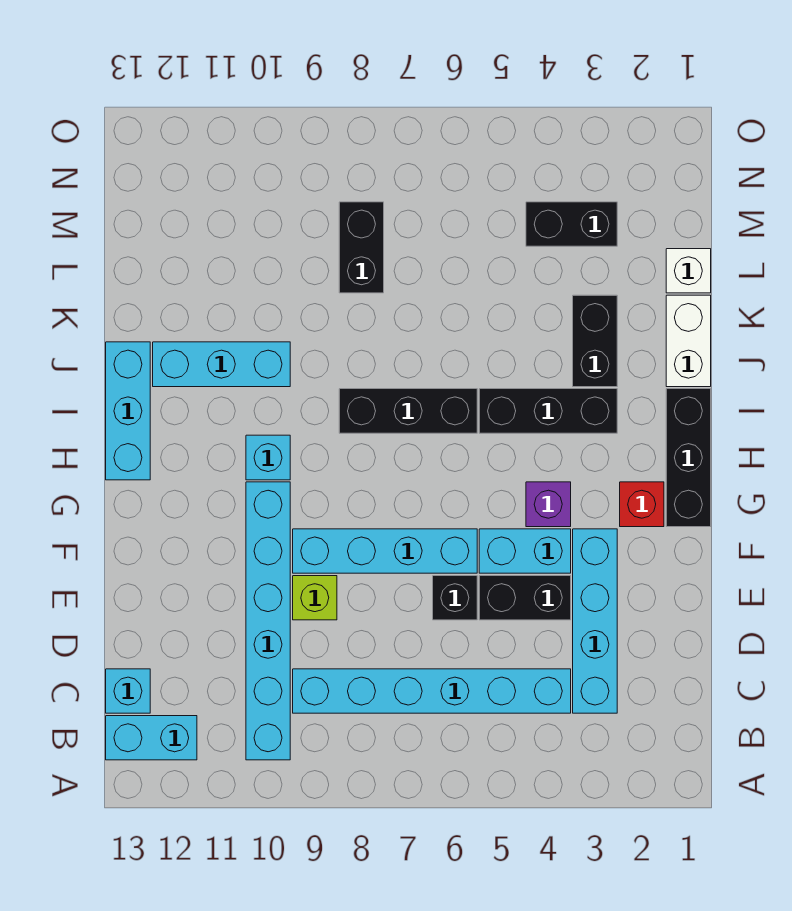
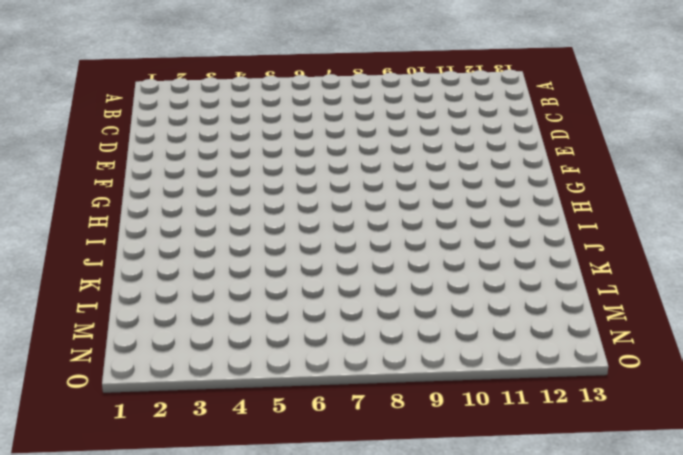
none -> cyan 1x6 brick [246,482,290,760]
none -> cyan 1x2 brick [106,716,197,760]
none -> cyan 1x4 brick [573,529,617,713]

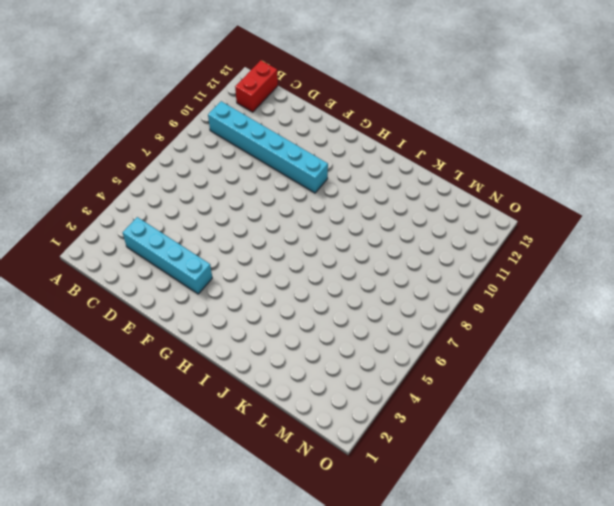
red 1x2 brick [235,60,278,112] -> cyan 1x2 brick [106,716,197,760]
none -> cyan 1x6 brick [293,669,571,713]
none -> cyan 1x1 brick [106,669,150,713]
none -> black 1x2 brick [479,576,571,620]

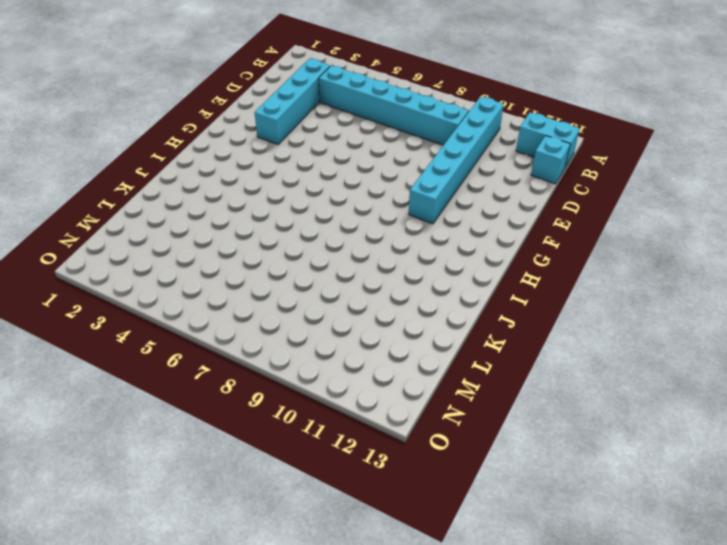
none -> black 1x2 brick [479,576,571,620]
none -> black 1x1 brick [433,576,477,620]
none -> lime 1x1 brick [293,576,337,620]

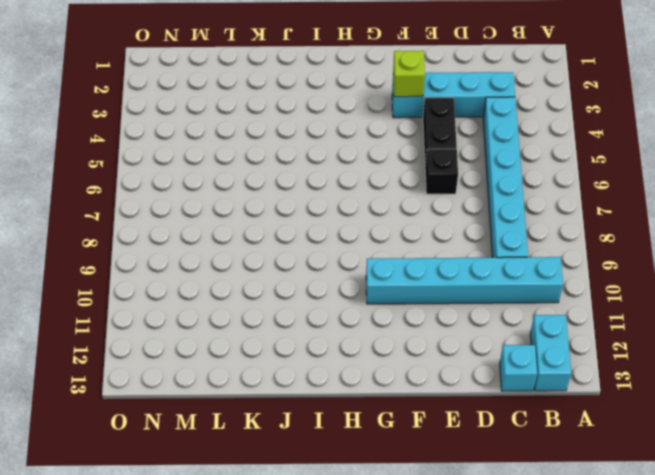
lime 1x1 brick [393,51,425,97] -> lime 1x1 brick moved to [293,576,337,620]
none -> cyan 1x2 brick [479,529,571,573]
none -> cyan 1x4 brick [293,529,477,573]
none -> black 1x3 brick [666,389,711,527]

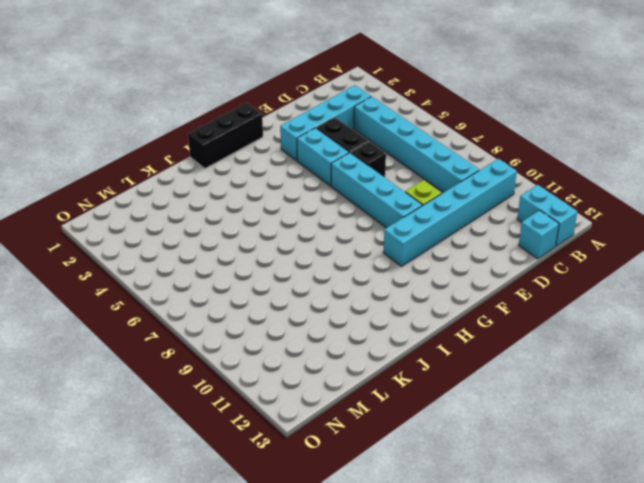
none -> red 1x1 brick [620,482,664,527]
none -> purple 1x1 brick [526,482,571,527]
none -> cyan 1x1 brick [246,435,290,480]

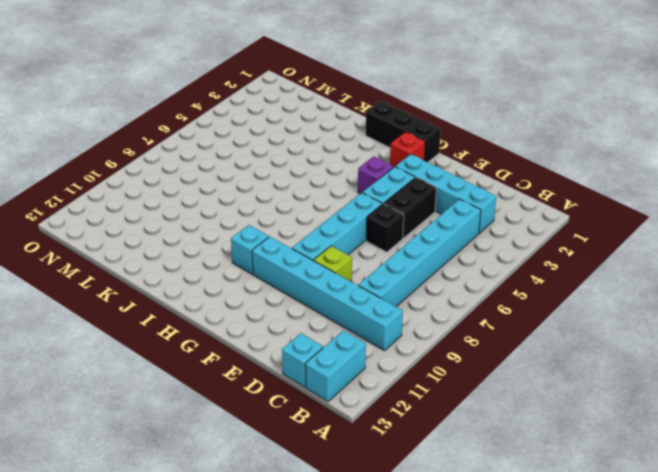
none -> cyan 1x3 brick [106,342,150,480]
none -> black 1x3 brick [479,389,617,433]
none -> black 1x3 brick [339,389,477,433]

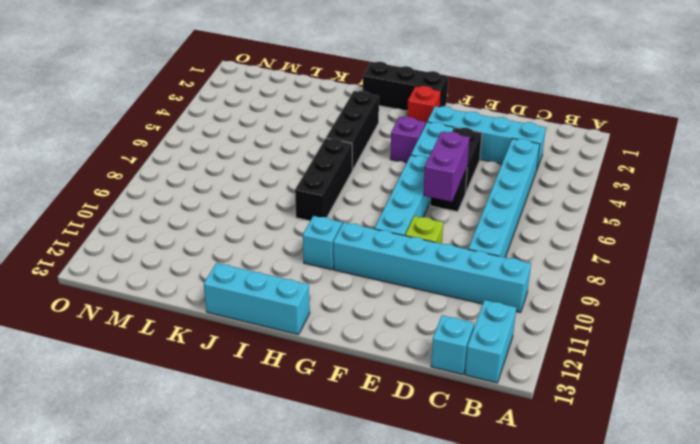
purple 1x2 brick [423,132,470,202] -> none
none -> white 1x2 brick [666,295,711,387]
none -> black 1x2 brick [573,295,617,387]
none -> cyan 1x3 brick [153,342,290,387]

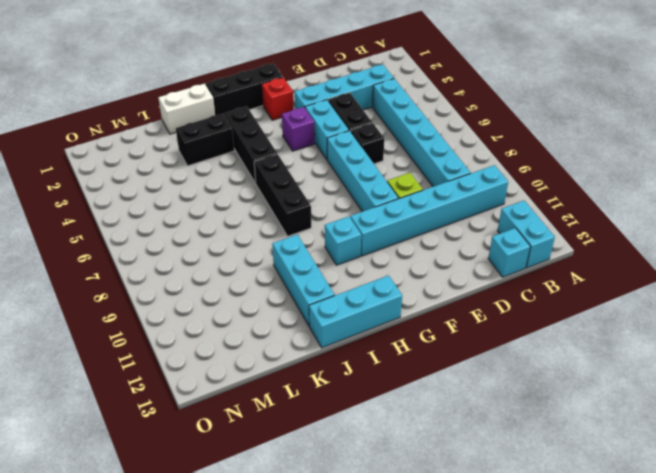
none -> white 1x1 brick [666,249,711,293]
none -> black 1x2 brick [339,202,384,293]
none -> black 1x2 brick [526,202,617,246]

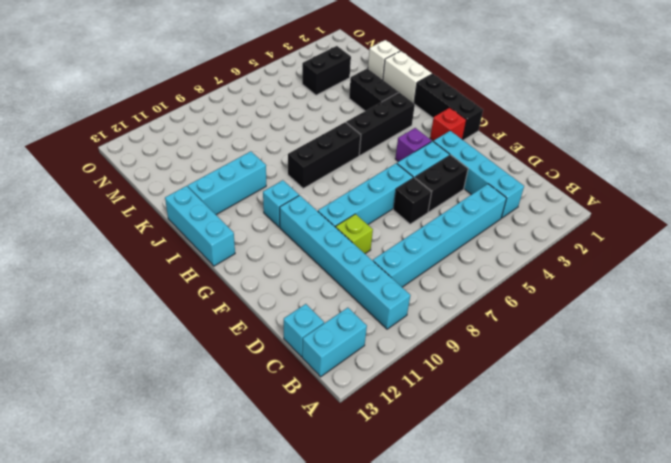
none -> black 1x2 brick [339,202,384,293]

